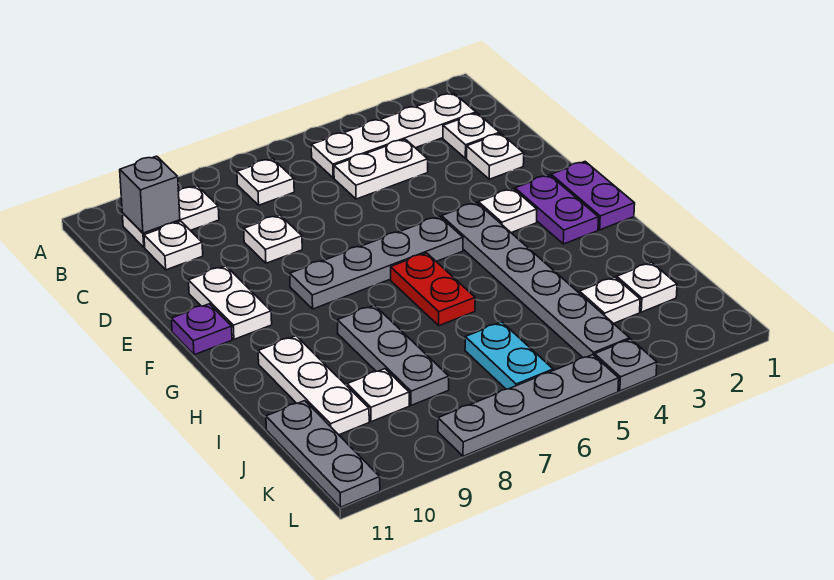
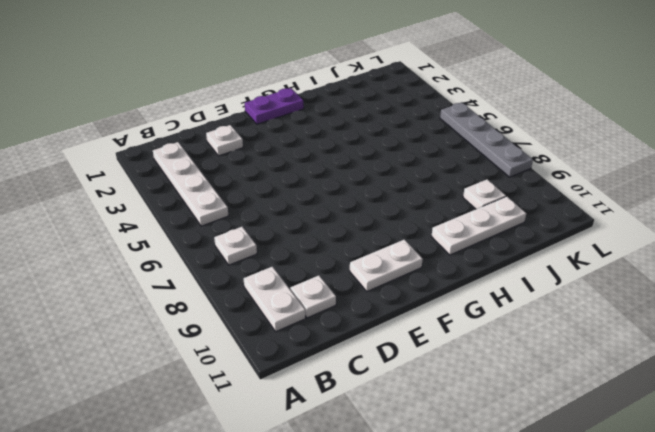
none -> white 1x1 plate [443,113,500,158]
none -> white 1x2 plate [334,139,428,199]
none -> white 1x1 plate [244,215,302,263]

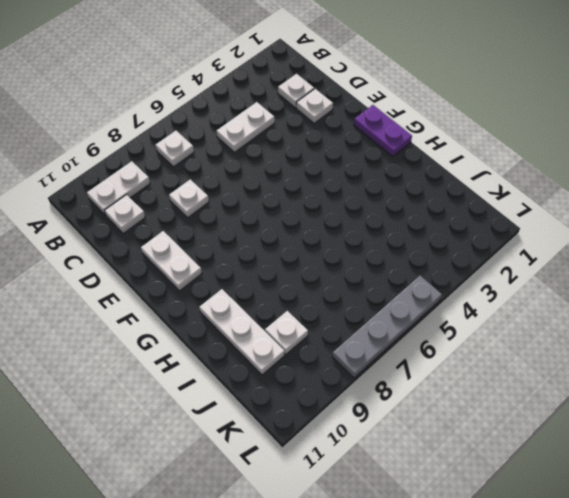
none -> white 1x4 plate [311,93,476,178]
none -> purple 1x2 plate [515,175,598,244]
none -> white 1x1 plate [478,189,537,233]

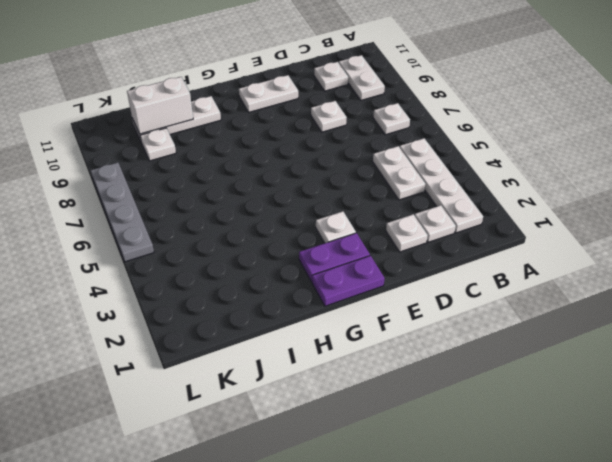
white 1x2 brick [127,77,193,134] -> none
none -> grey 1x6 plate [442,202,630,358]
none -> grey 1x4 plate [290,216,463,309]
none -> purple 1x1 plate [171,304,232,355]

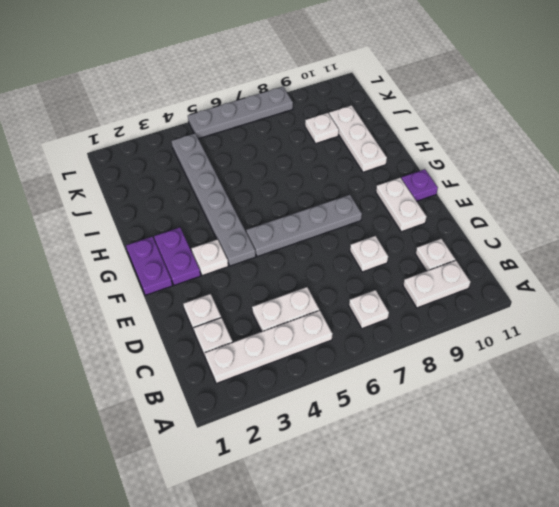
none -> red 1x2 plate [391,253,475,326]
none -> grey 1x3 plate [338,305,449,405]
none -> white 1x1 plate [617,262,677,312]

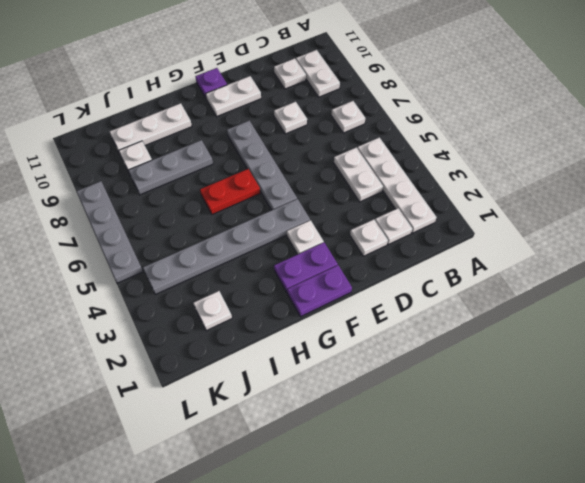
none -> white 1x1 plate [579,277,640,324]
none -> cyan 1x2 plate [465,322,553,389]
none -> grey 1x3 plate [266,401,380,507]

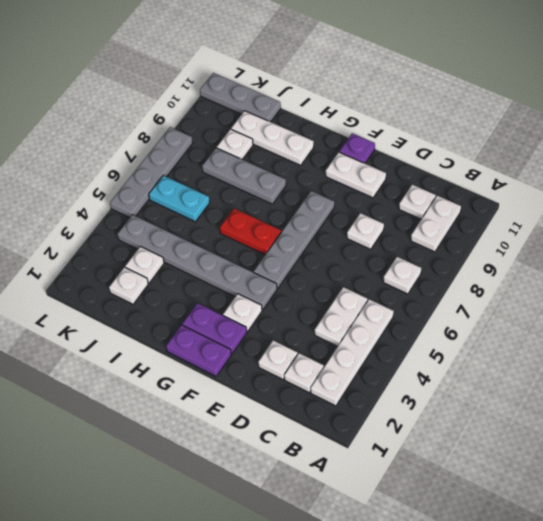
none -> grey 1x1 plate [595,339,657,391]
none -> grey 1x1 brick [120,156,180,233]

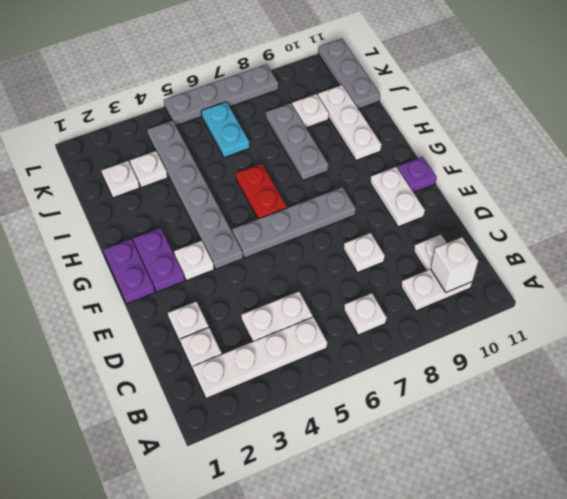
white 1x1 brick [431,237,478,292] -> grey 1x1 brick [120,156,180,233]
none -> grey 1x1 plate [595,339,657,391]

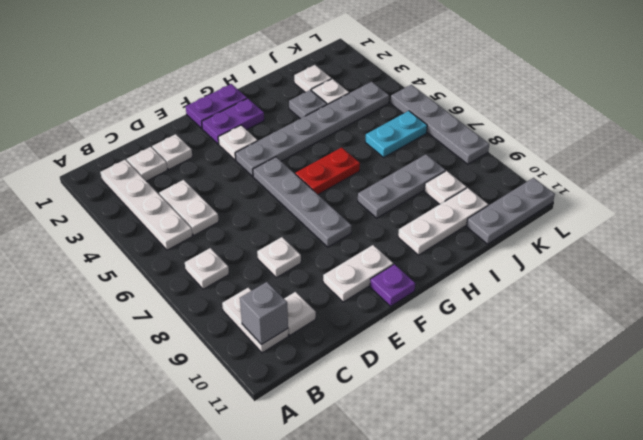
grey 1x1 plate [289,90,327,119] -> grey 1x1 plate moved to [595,339,657,391]

